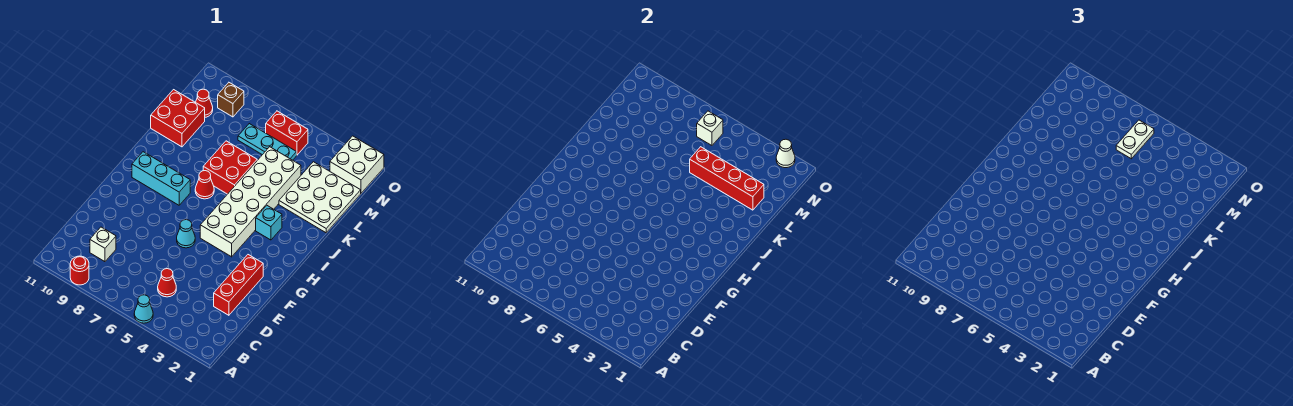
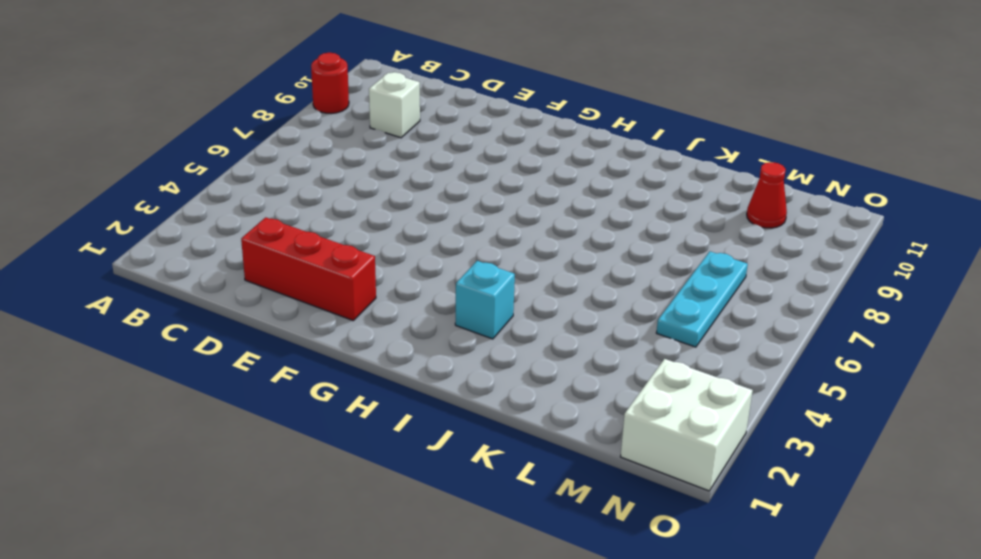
none -> cyan 1x1 cone [134,295,153,323]
none -> red 1x1 cone [158,269,176,297]
none -> cyan 1x1 cone [177,220,195,248]

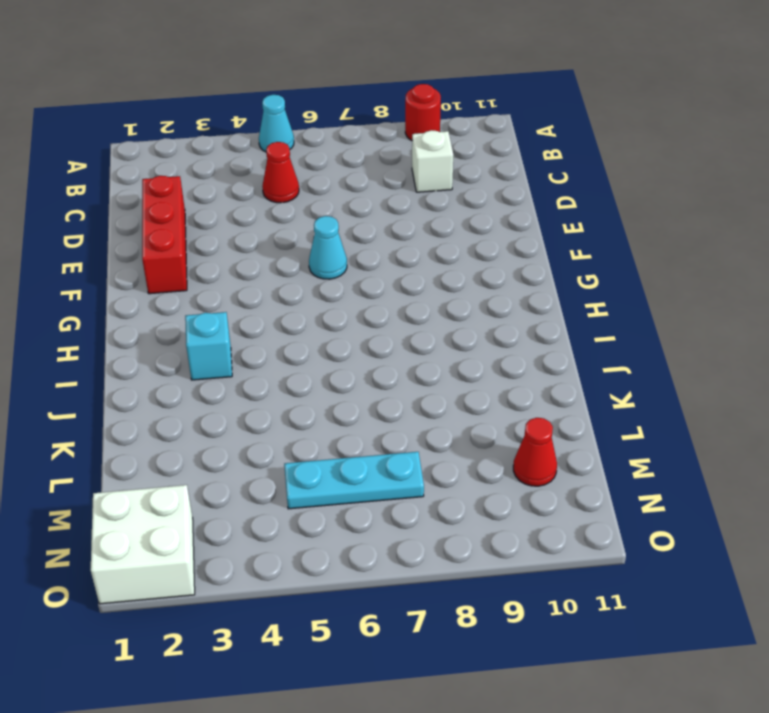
none -> white 2x6 brick [200,147,301,257]
none -> cyan 1x3 brick [132,152,190,205]
none -> red 1x1 cone [195,171,214,199]

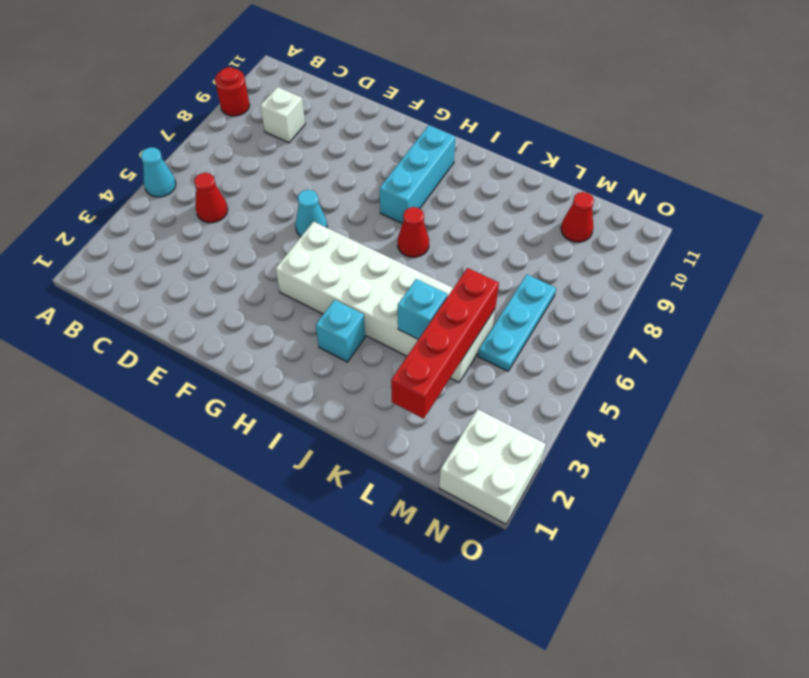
cyan 1x1 brick [398,279,447,339] -> none
none -> red 1x3 brick [214,255,263,315]
none -> red 2x2 brick [203,141,257,194]
none -> white 3x3 plate [279,162,361,233]

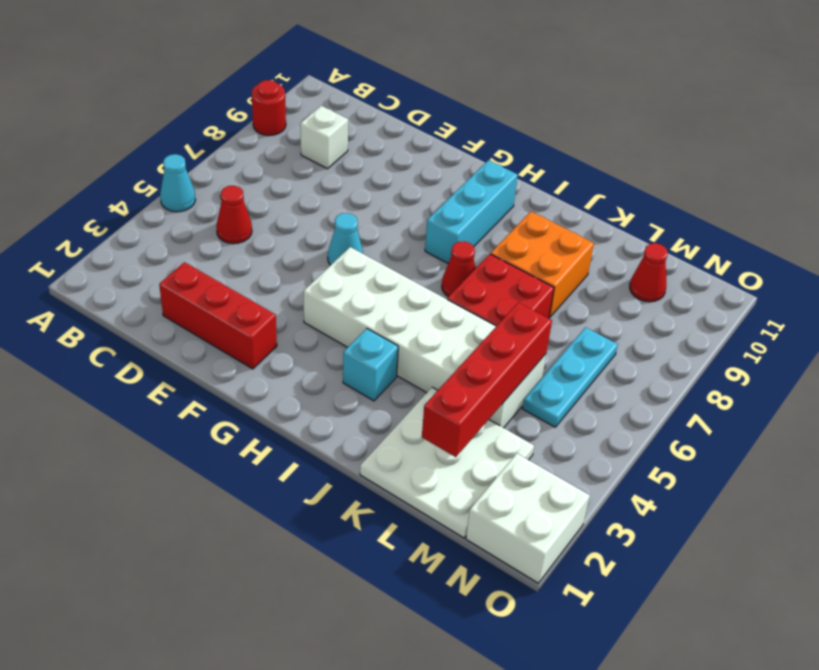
orange 2x2 brick [491,212,594,318] -> none
none -> red 2x2 brick [151,90,205,147]
none -> red 1x2 brick [266,111,308,155]
none -> brown 1x1 brick [218,82,244,117]

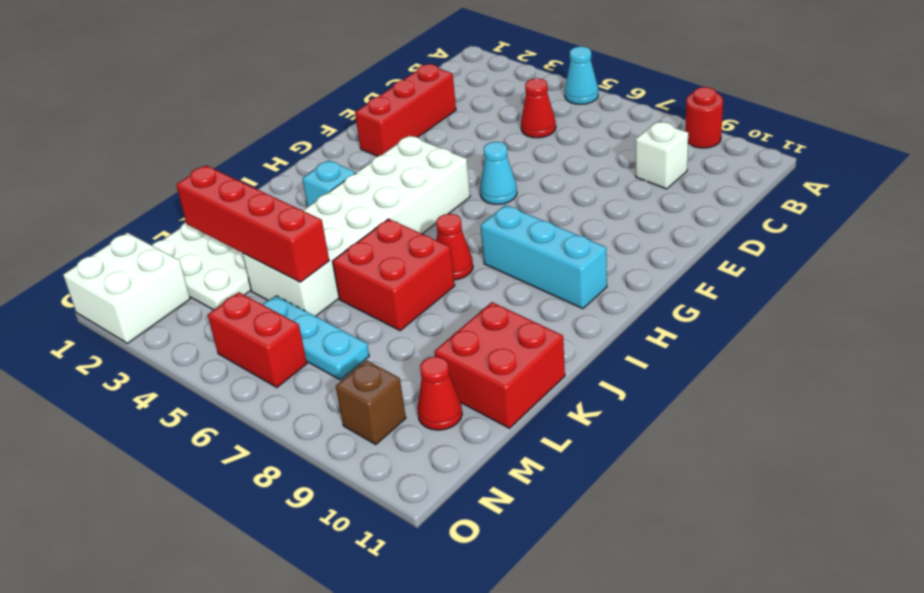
none -> white 1x1 brick [697,111,723,145]
none -> white 1x1 cone [776,139,795,168]
none -> white 1x2 plate [1116,120,1154,159]

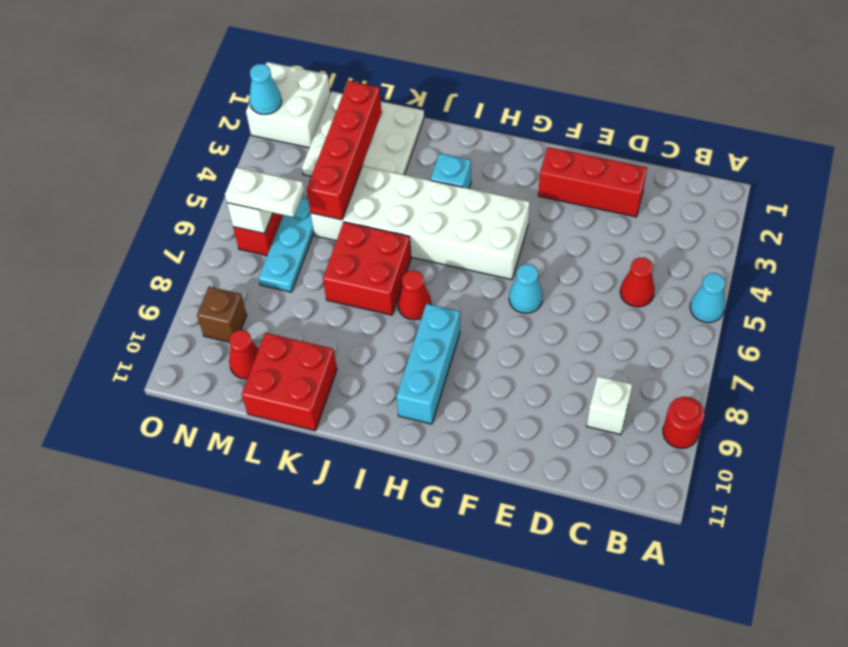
cyan 1x1 cone [249,64,282,115] -> white 1x1 cone [776,139,795,168]

